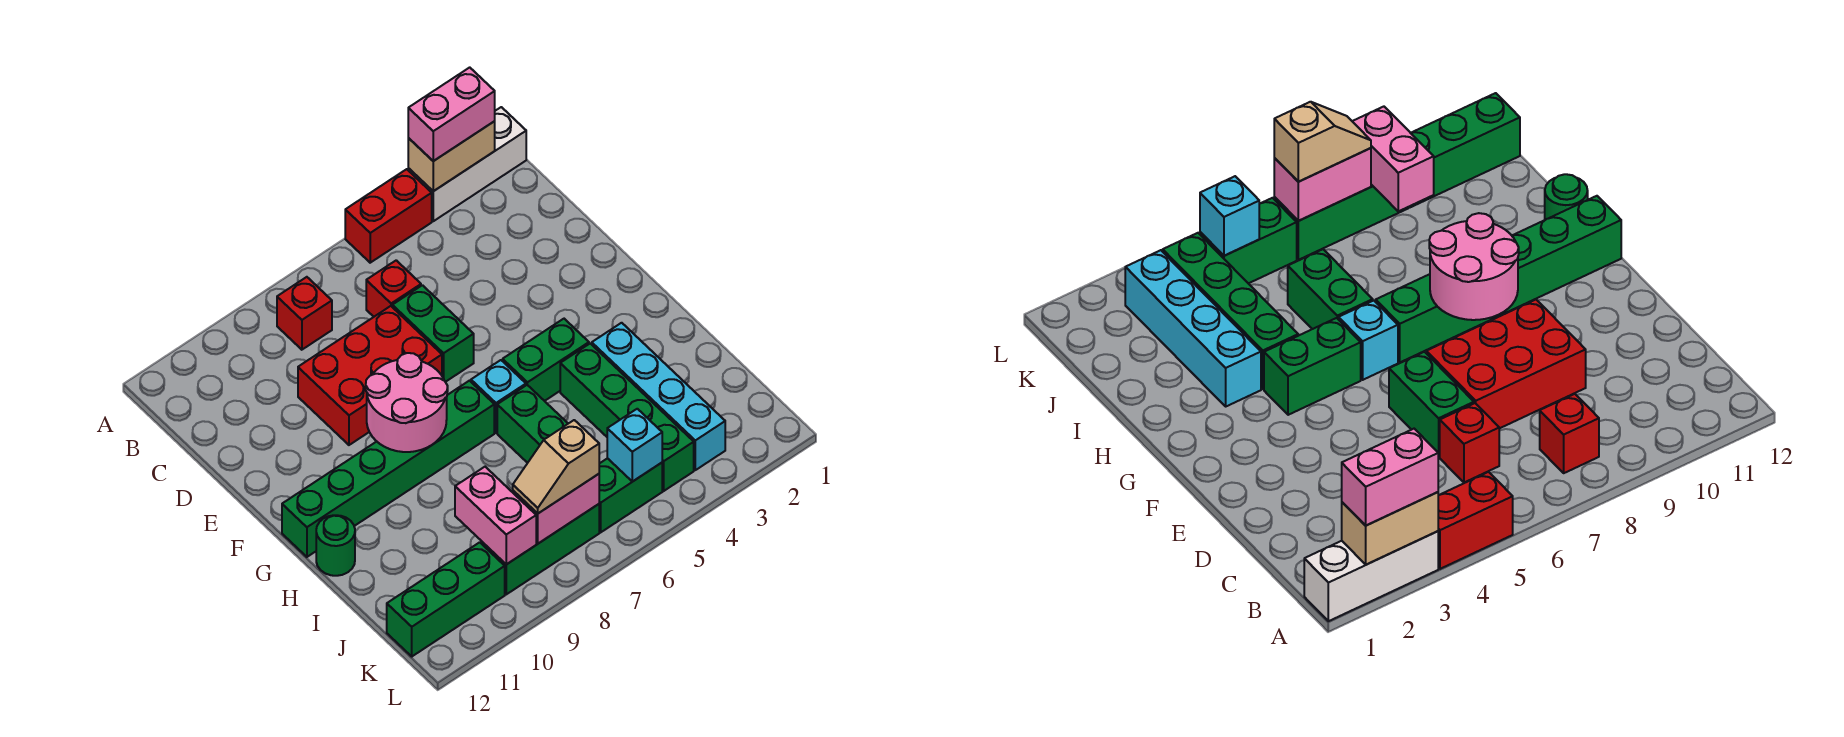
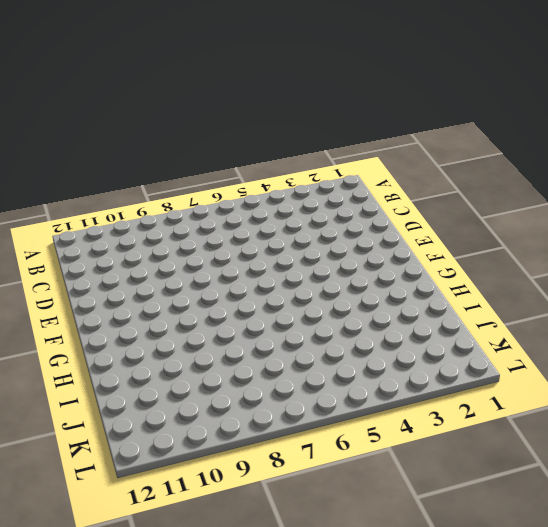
none -> white 1x3 brick [408,107,526,221]
none -> red 1x2 brick [345,169,432,263]
none -> red 1x1 brick [277,277,332,350]

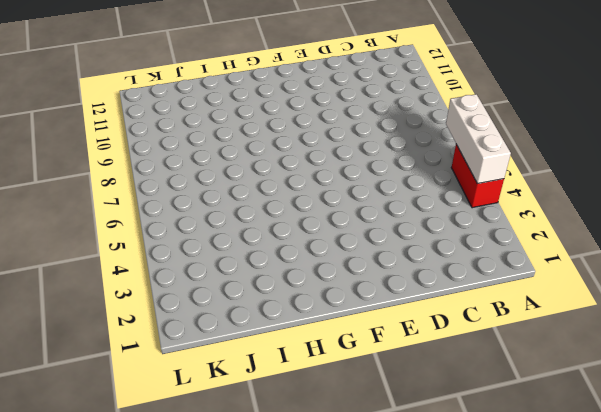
white 1x3 brick [446,94,511,184] -> white 1x3 brick moved to [408,107,526,221]
none -> red 1x1 brick [277,277,332,350]
none -> red 1x1 brick [366,260,421,317]
none -> green 1x2 brick [392,285,474,382]

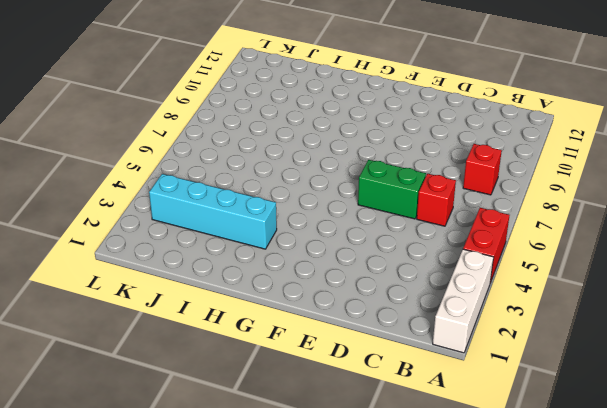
none -> red 2x3 brick [298,306,442,445]
none -> green 1x2 brick [503,319,589,401]
none -> cyan 1x1 brick [471,360,526,433]

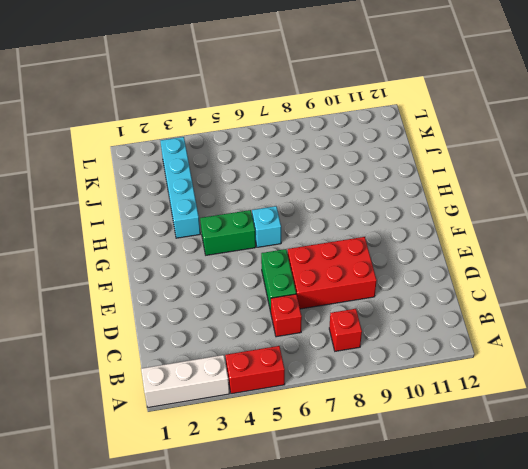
none -> green 1x6 brick [282,381,494,557]
none -> green 1x4 brick [560,344,694,491]
none -> green 1x2 brick [497,385,568,463]

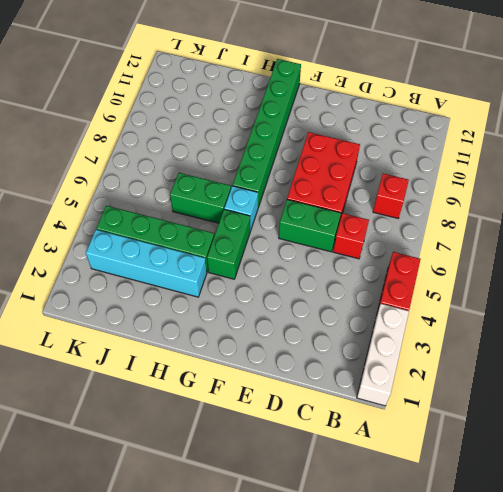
none -> green 1x1 round brick [316,515,355,576]
none -> green 1x2 brick [599,458,662,532]
none -> green 1x3 brick [481,504,599,594]

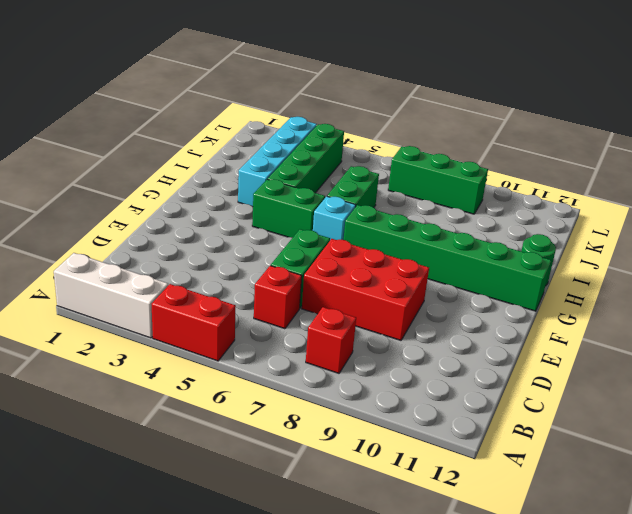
none -> green 1x2 brick [599,458,662,532]
none -> green 1x3 brick [387,542,505,656]
none -> tan 1x2 brick [408,121,495,191]

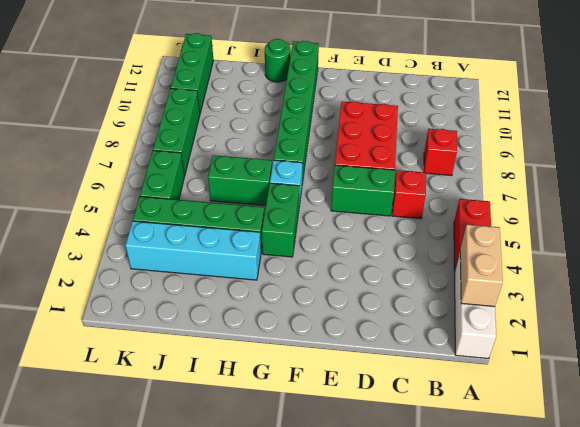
none -> pink 2x2 round brick [366,353,448,452]
none -> pink 1x2 brick [455,467,536,564]
none -> cyan 1x1 brick [607,409,662,482]

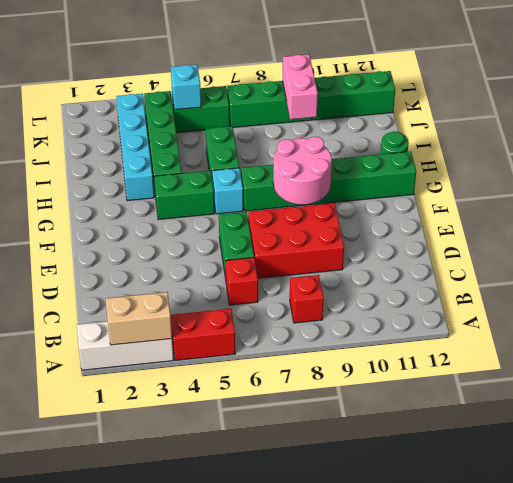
none -> pink 1x2 brick [513,474,599,544]
none -> pink 1x2 brick [408,67,495,161]
none -> tan 1x2 slope [513,420,599,513]

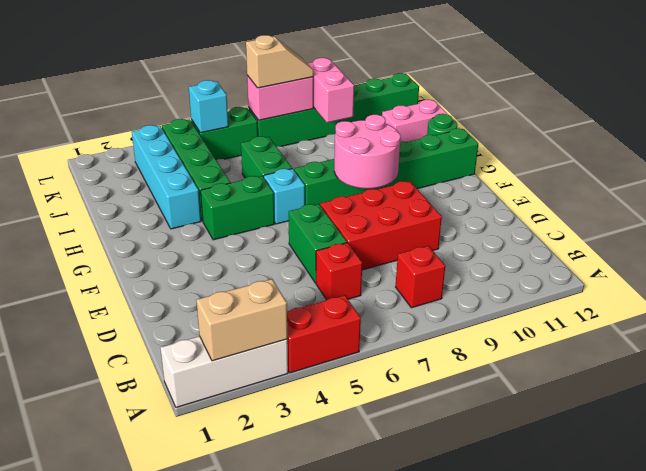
pink 1x2 brick [382,100,447,142] -> pink 1x2 brick moved to [408,67,495,161]

